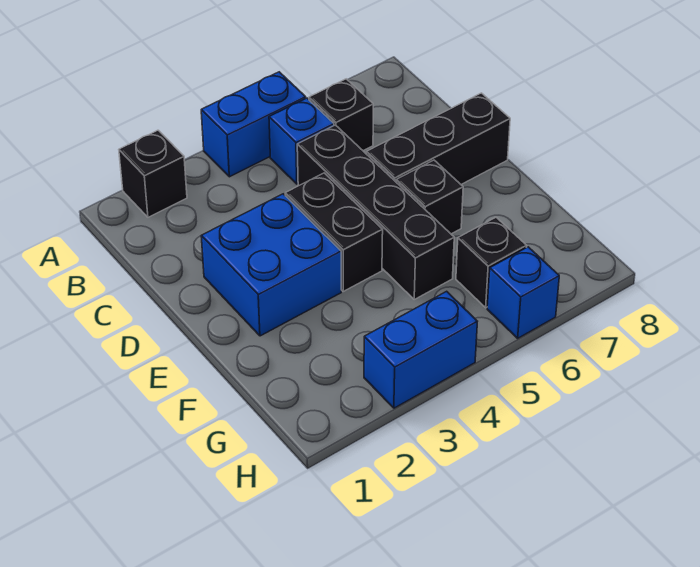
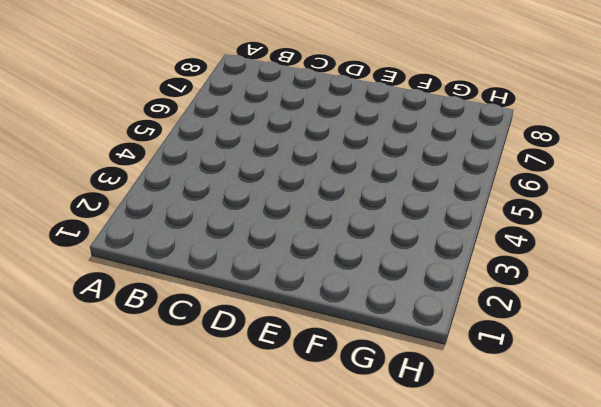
none -> black 1x1 brick [119,130,187,217]
none -> blue 1x2 brick [201,72,306,177]
none -> blue 1x1 brick [269,98,334,184]

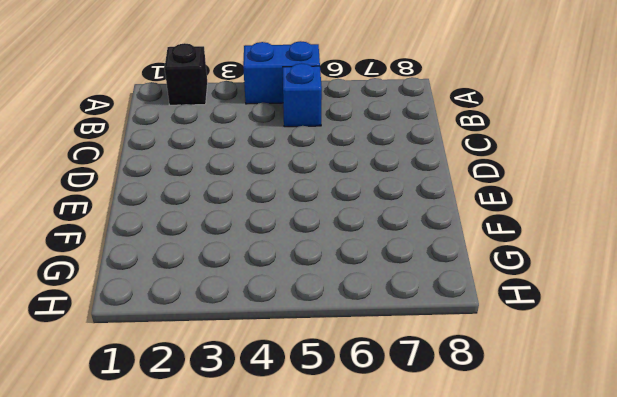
none -> black 1x1 brick [309,79,373,151]
none -> black 1x4 brick [297,125,454,299]
none -> blue 2x2 brick [201,194,341,336]

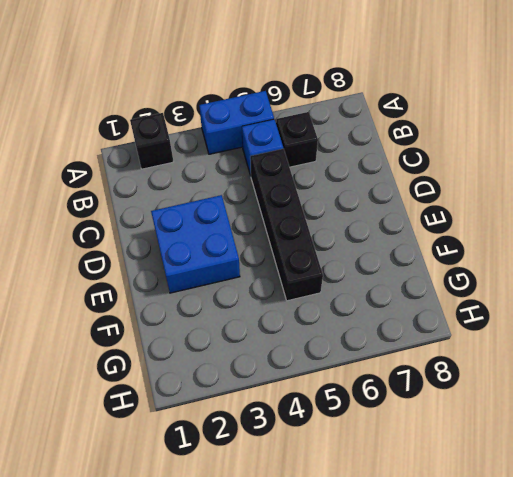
none -> black 1x2 brick [285,173,383,291]
none -> black 1x3 brick [366,93,510,184]
none -> black 1x1 brick [396,160,463,234]

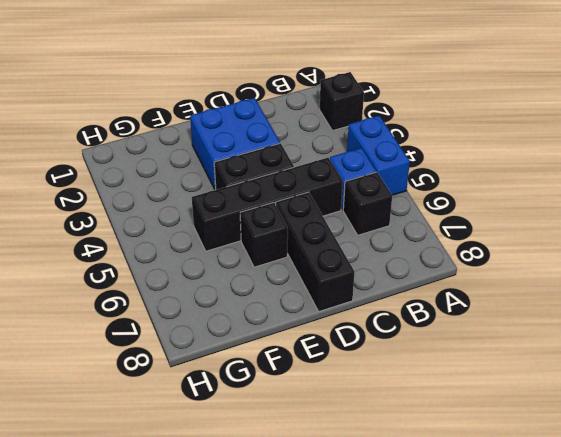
none -> black 1x1 brick [456,217,527,308]
none -> blue 1x2 brick [364,291,477,408]
none -> blue 1x1 brick [487,247,559,338]

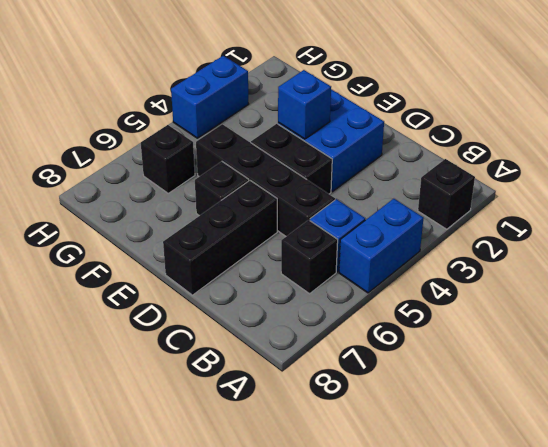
blue 1x1 brick [278,70,331,139] -> blue 1x1 brick moved to [487,247,559,338]

